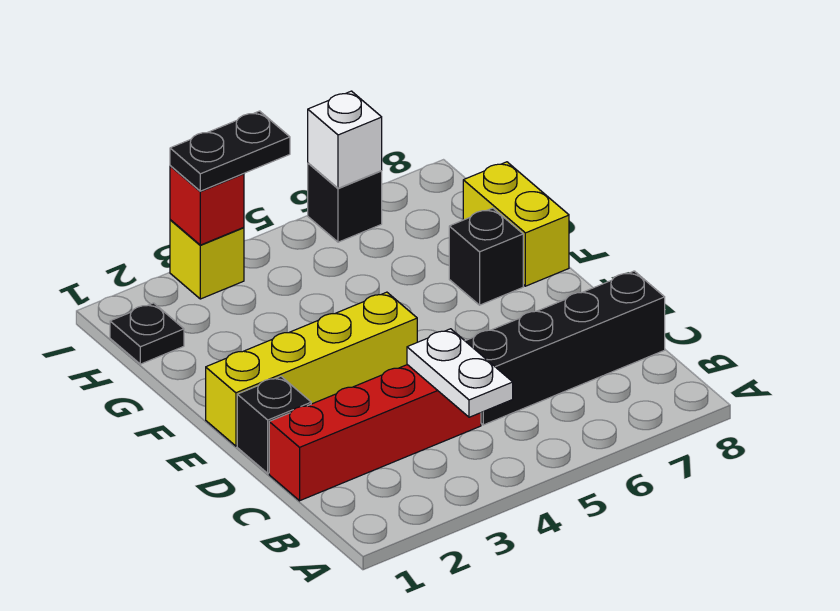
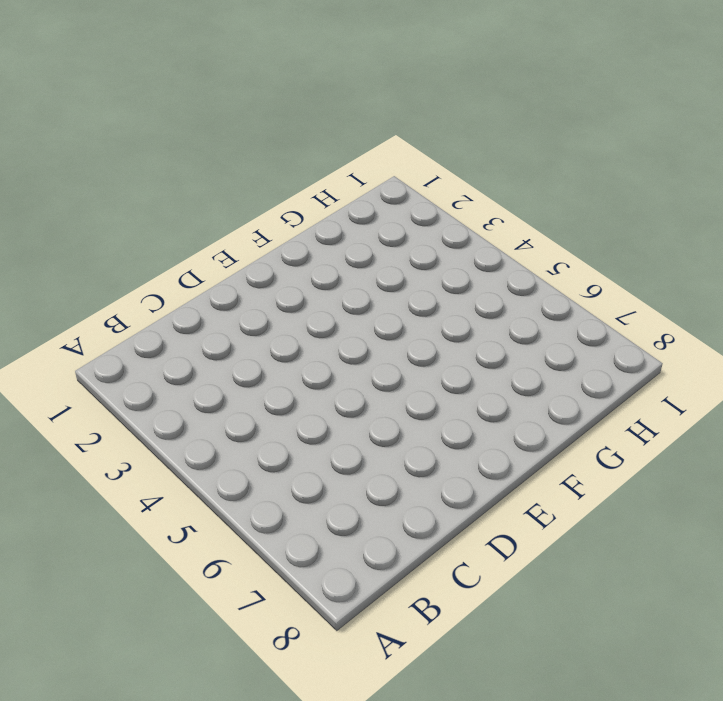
none -> red 1x4 brick [269,365,481,501]
none -> black 1x4 brick [466,271,665,425]
none -> black 1x1 brick [237,376,311,473]

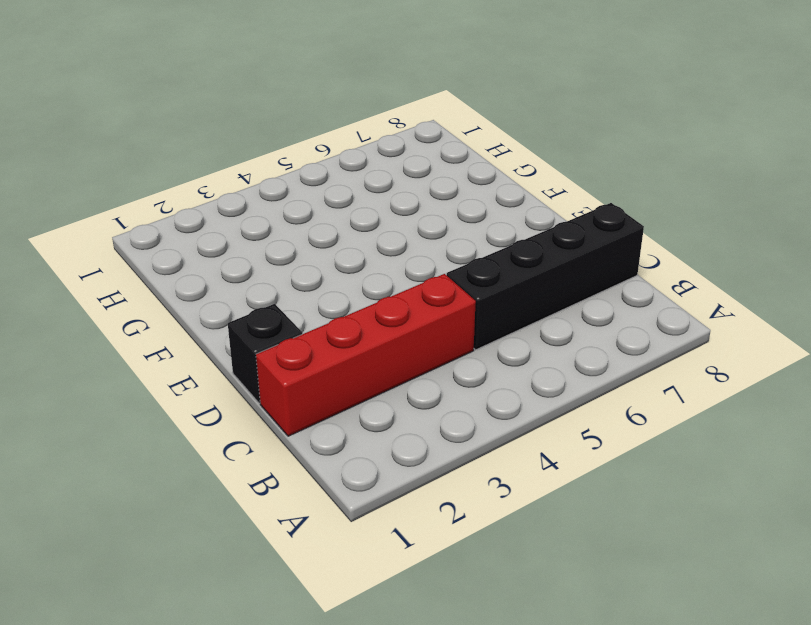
none -> yellow 1x4 brick [206,292,417,446]
none -> black 1x1 brick [449,208,523,305]
none -> yellow 1x2 brick [463,162,569,286]

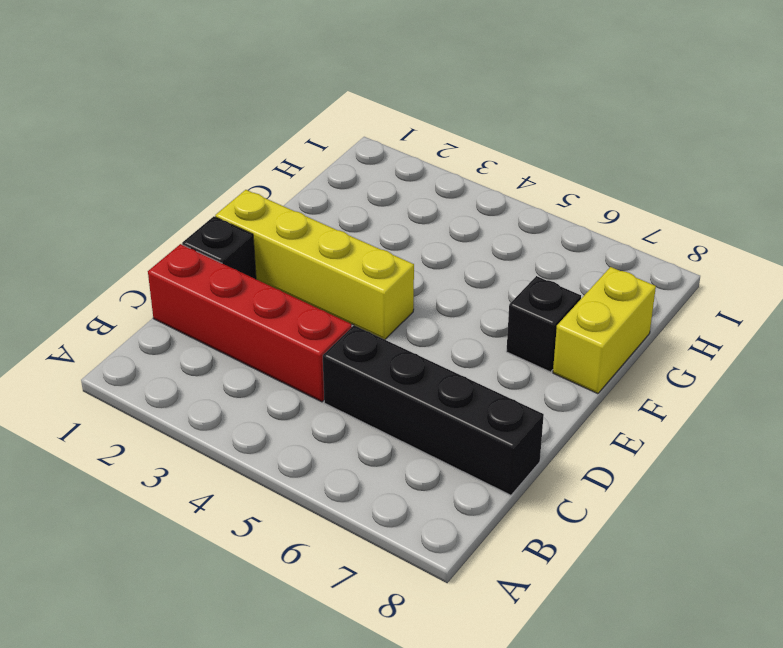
none -> black 1x1 plate [110,303,184,364]
none -> yellow 1x1 brick [170,220,244,299]
none -> black 1x1 brick [308,163,382,242]

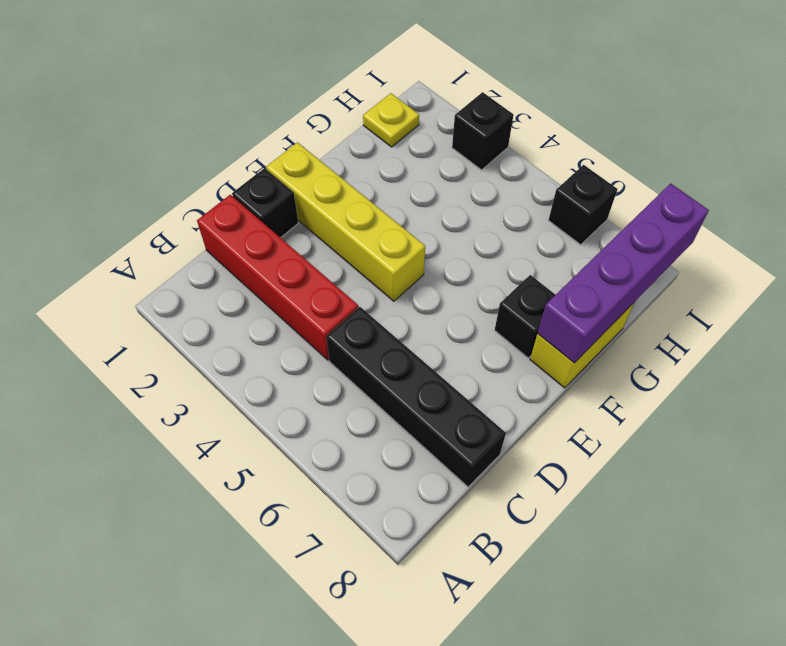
purple 1x4 brick [537,183,709,363] -> none
yellow 1x1 plate [363,93,419,147] -> black 1x1 plate [110,303,184,364]
black 1x1 brick [452,92,513,170] -> yellow 1x1 brick [170,220,244,299]
none -> white 1x2 plate [407,329,513,417]
none -> red 1x1 brick [170,166,244,245]
none -> white 1x1 brick [308,91,382,188]

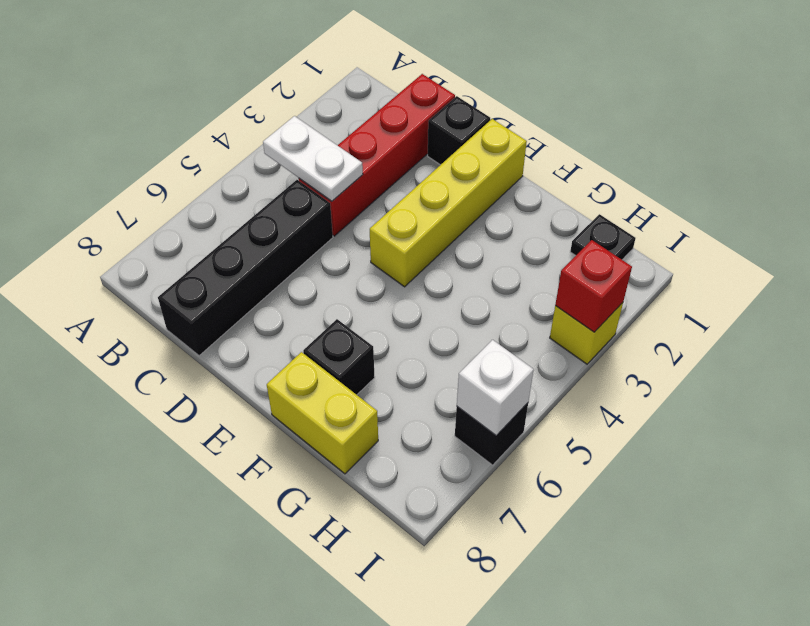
none -> black 1x2 plate [170,111,290,191]

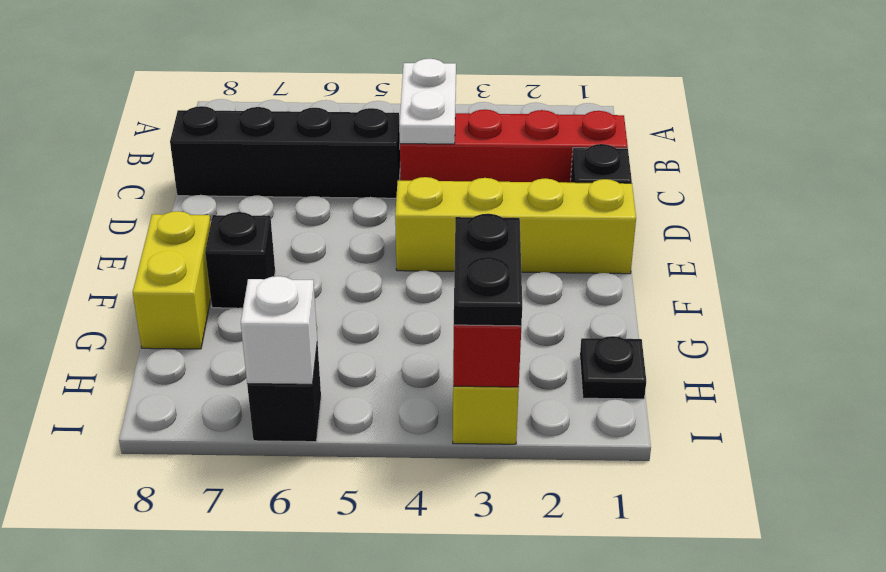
black 1x2 plate [454,214,522,326] -> black 1x2 plate turned to [170,111,290,191]

